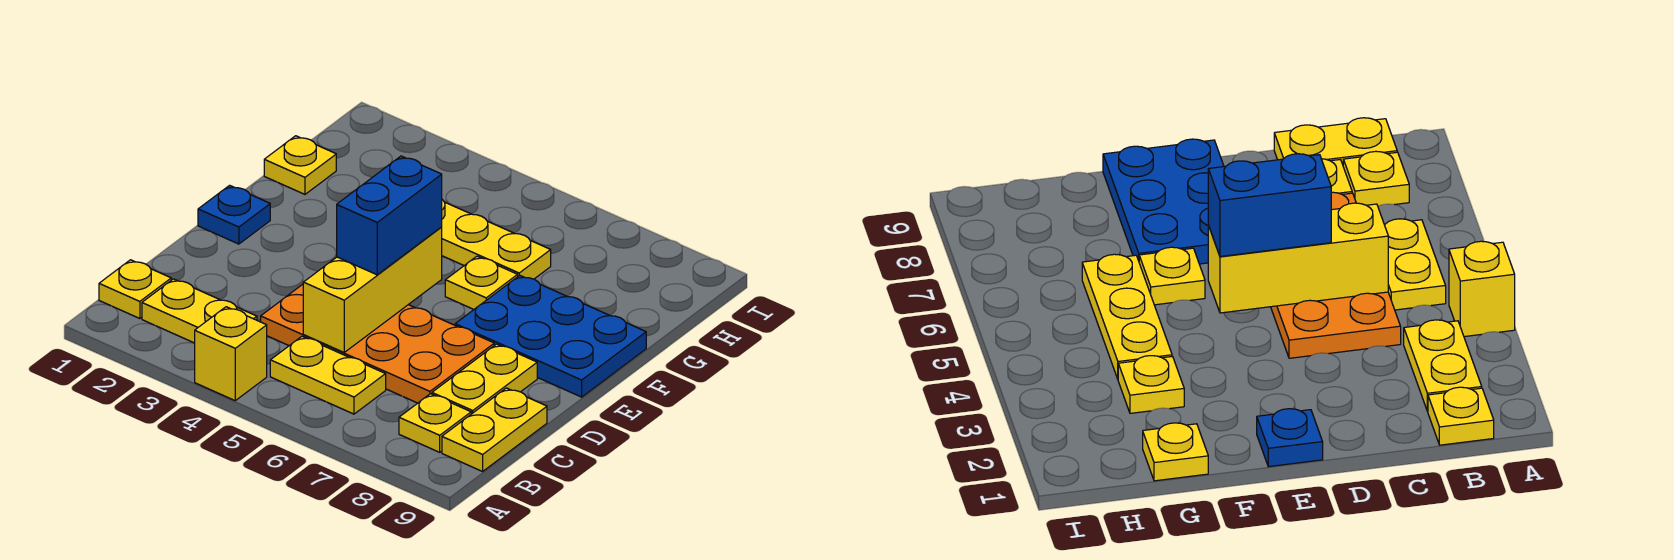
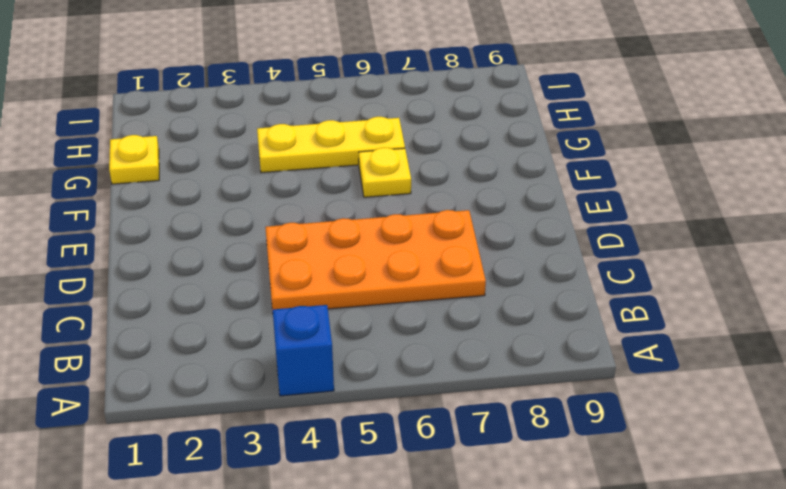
blue 1x1 brick [273,305,334,396] -> yellow 1x1 brick [195,307,267,400]
none -> yellow 1x1 plate [99,260,171,319]
none -> yellow 1x2 plate [142,279,257,343]
none -> yellow 1x2 plate [270,337,386,414]

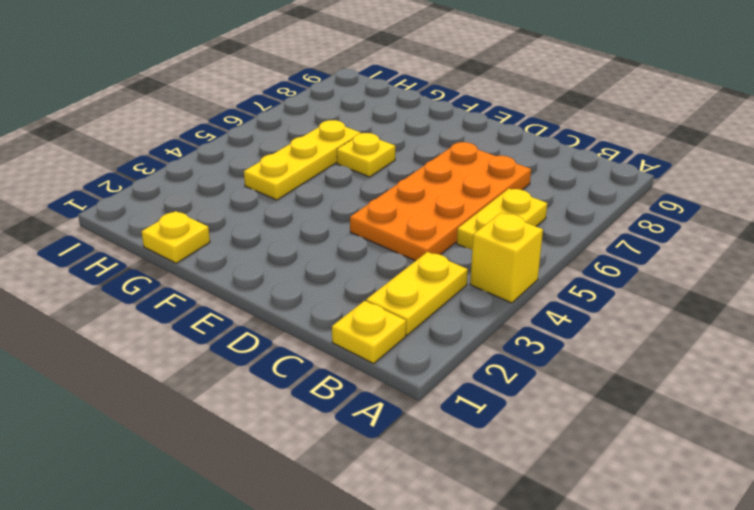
none -> yellow 1x1 plate [399,394,471,452]
none -> yellow 1x2 plate [442,388,547,471]
none -> yellow 1x2 plate [432,344,537,414]

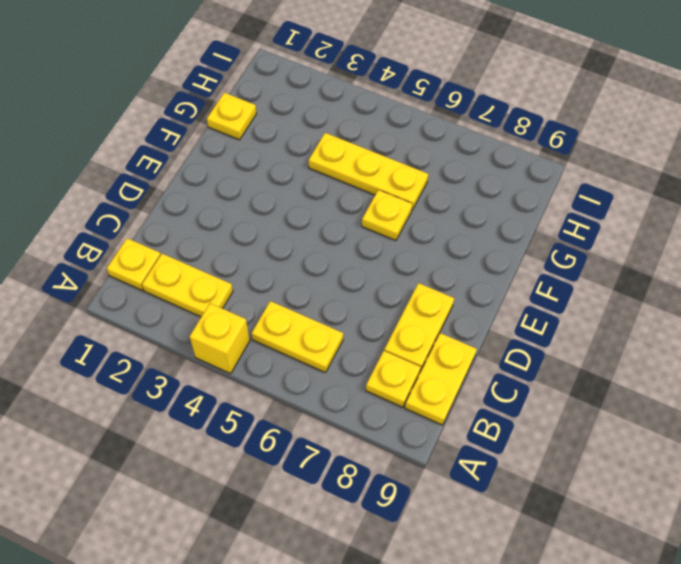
none -> orange 2x4 plate [261,284,494,403]
none -> blue 1x1 plate [198,185,270,244]
none -> blue 2x3 plate [455,275,646,397]

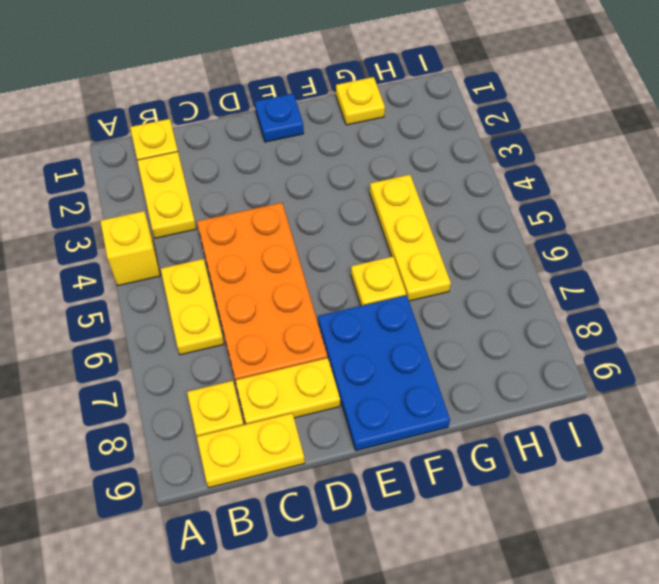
none -> yellow 1x1 plate [1118,356,1184,413]
none -> yellow 1x3 brick [303,227,442,352]
none -> blue 1x2 brick [337,156,442,275]

